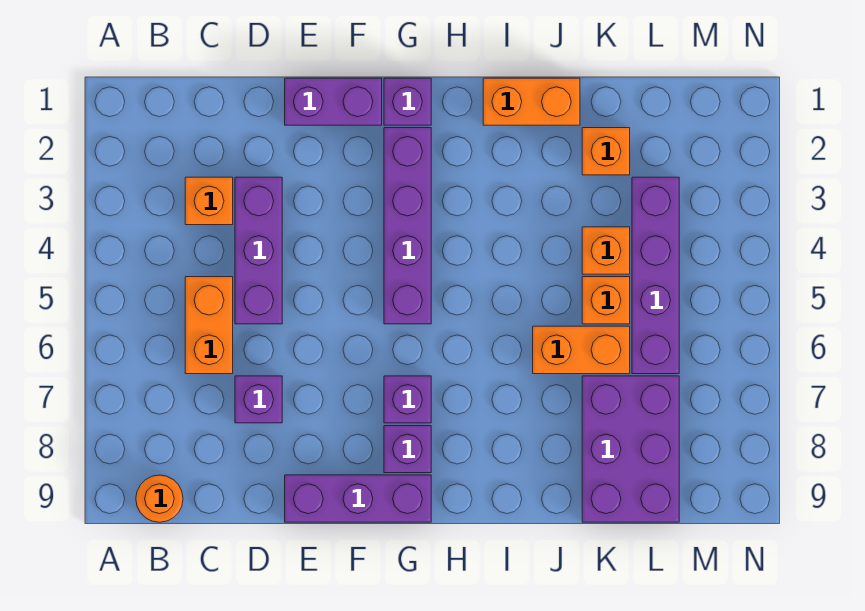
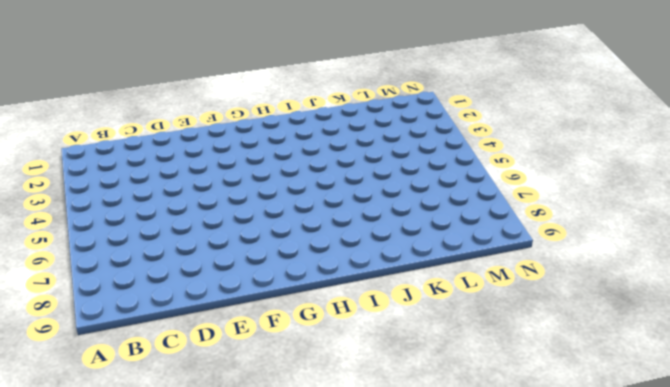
none -> orange 1x1 round brick [136,475,183,522]
none -> orange 1x1 brick [185,177,233,225]
none -> orange 1x2 brick [185,277,233,374]

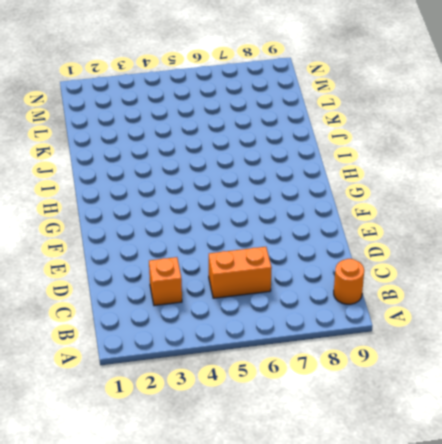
none -> purple 1x3 brick [235,177,282,324]
none -> purple 1x1 brick [235,376,282,423]
none -> purple 1x2 brick [285,78,382,125]

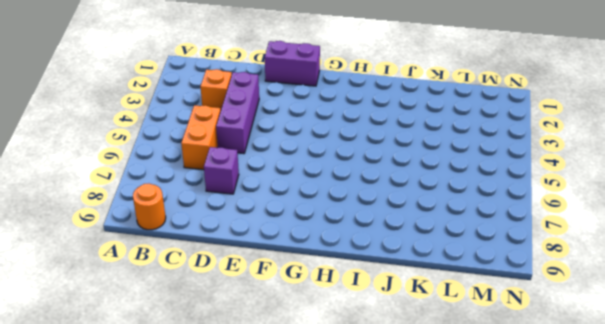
none -> purple 1x3 brick [285,475,431,522]
none -> purple 1x1 brick [384,78,431,125]
none -> purple 1x4 brick [384,128,431,324]

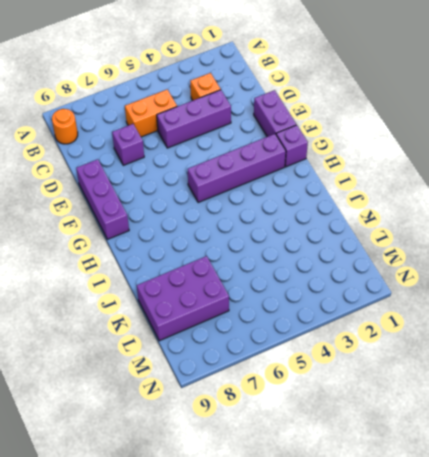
none -> purple 1x1 brick [384,376,431,423]
none -> purple 1x1 brick [384,426,431,473]
none -> orange 1x2 brick [483,78,580,125]

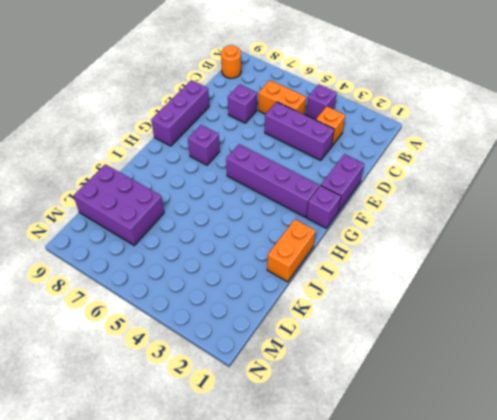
purple 1x1 brick [306,84,337,119] -> purple 1x1 brick moved to [384,426,431,473]
none -> orange 1x2 brick [533,326,630,374]
none -> orange 1x1 brick [582,128,630,175]
none -> orange 1x1 brick [582,227,630,274]

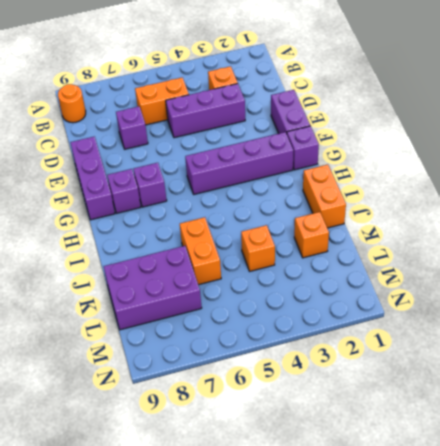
none -> orange 1x1 brick [582,277,630,324]
none -> purple 1x4 brick [632,177,679,374]

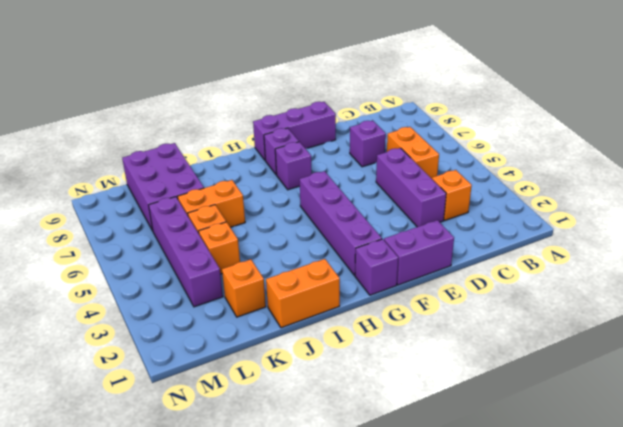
none -> orange 1x1 round brick [136,475,183,522]

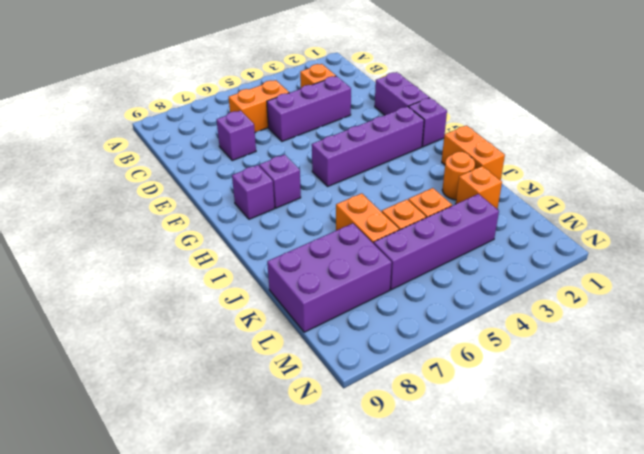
orange 1x1 round brick [442,152,475,200] -> orange 1x1 round brick moved to [136,475,183,522]
none -> purple 1x3 brick [285,475,431,522]

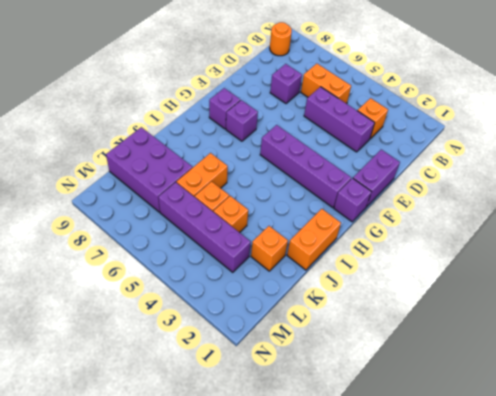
none -> purple 1x3 brick [285,475,431,522]

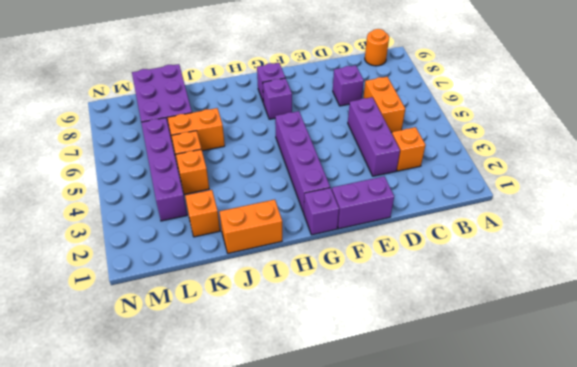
none -> purple 1x3 brick [285,475,431,522]

